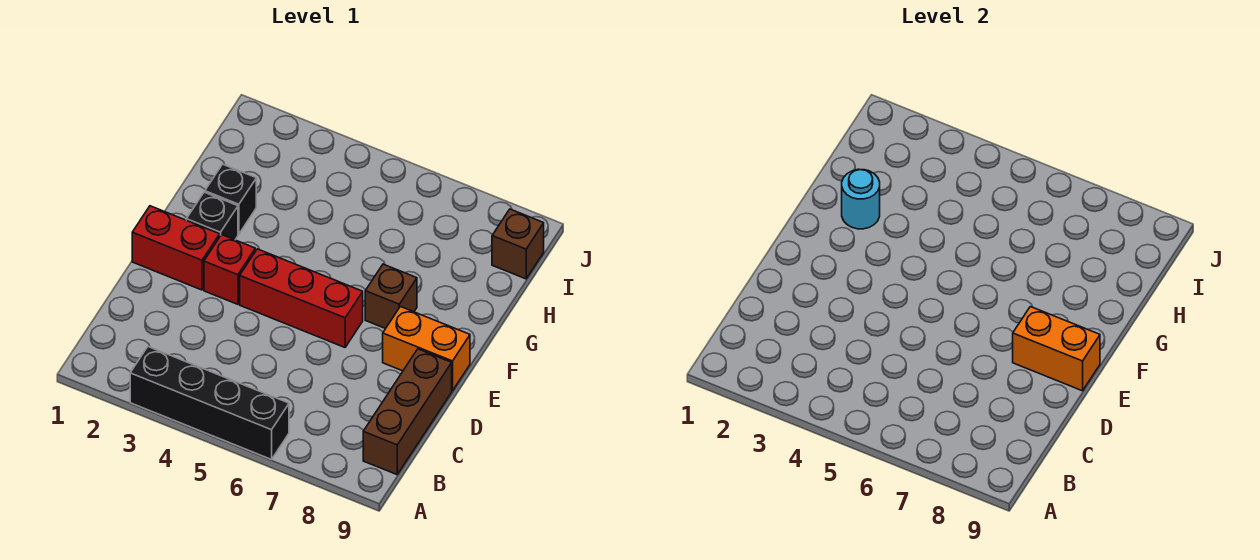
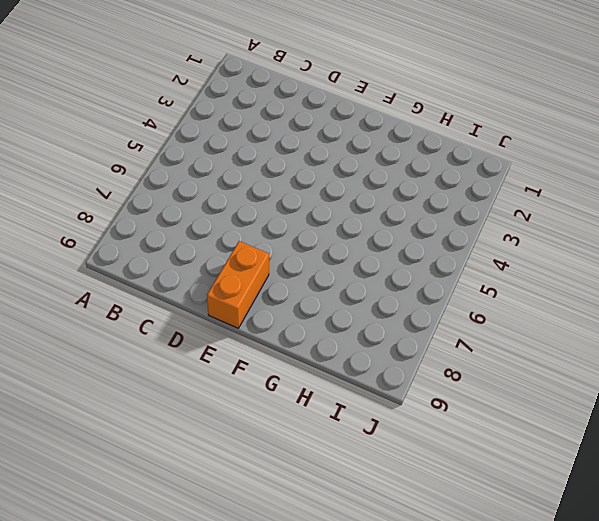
none -> black 1x4 brick [130,347,289,459]
none -> brown 1x3 brick [363,349,452,475]
none -> red 1x2 brick [132,206,220,290]

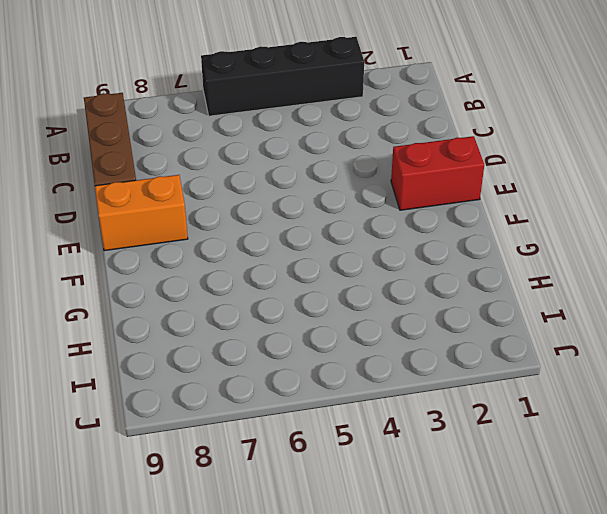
none -> red 1x1 brick [204,235,255,304]
none -> red 1x3 brick [240,249,363,347]
none -> black 1x1 brick [186,192,238,240]

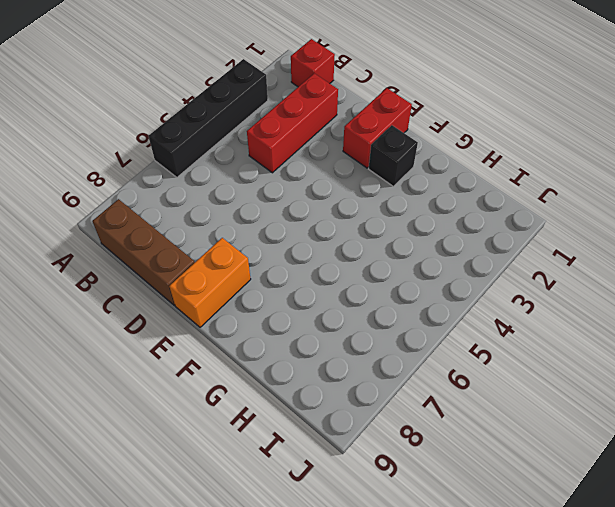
red 1x1 brick [291,39,335,87] -> red 1x1 brick moved to [204,235,255,304]
red 1x3 brick [247,73,338,173] -> red 1x3 brick moved to [240,249,363,347]
none -> brown 1x1 brick [365,264,417,329]
none -> black 1x1 brick [205,164,256,234]
none -> brown 1x1 brick [492,209,544,279]

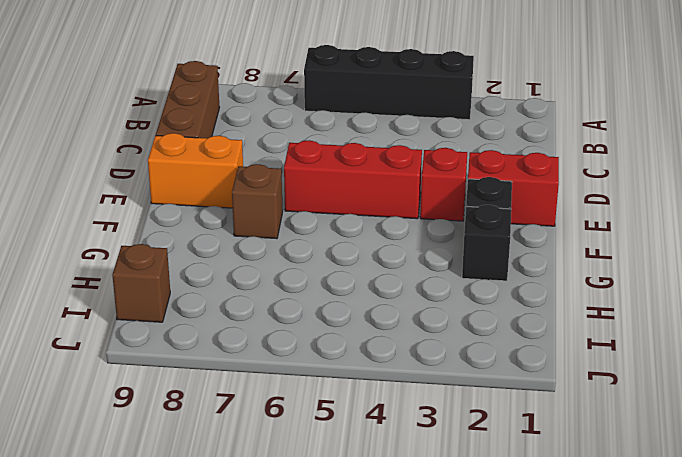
none -> orange 1x2 brick [1013,307,1100,391]
none -> cyan 1x1 round brick [842,169,880,229]

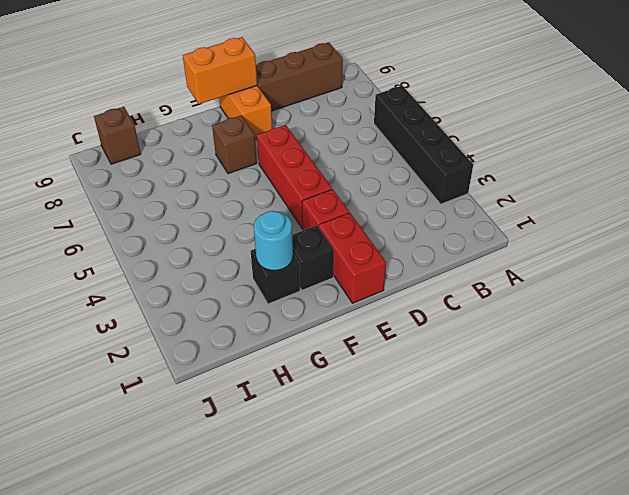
orange 1x2 brick [183,37,257,104] -> orange 1x2 brick turned to [1013,307,1100,391]

